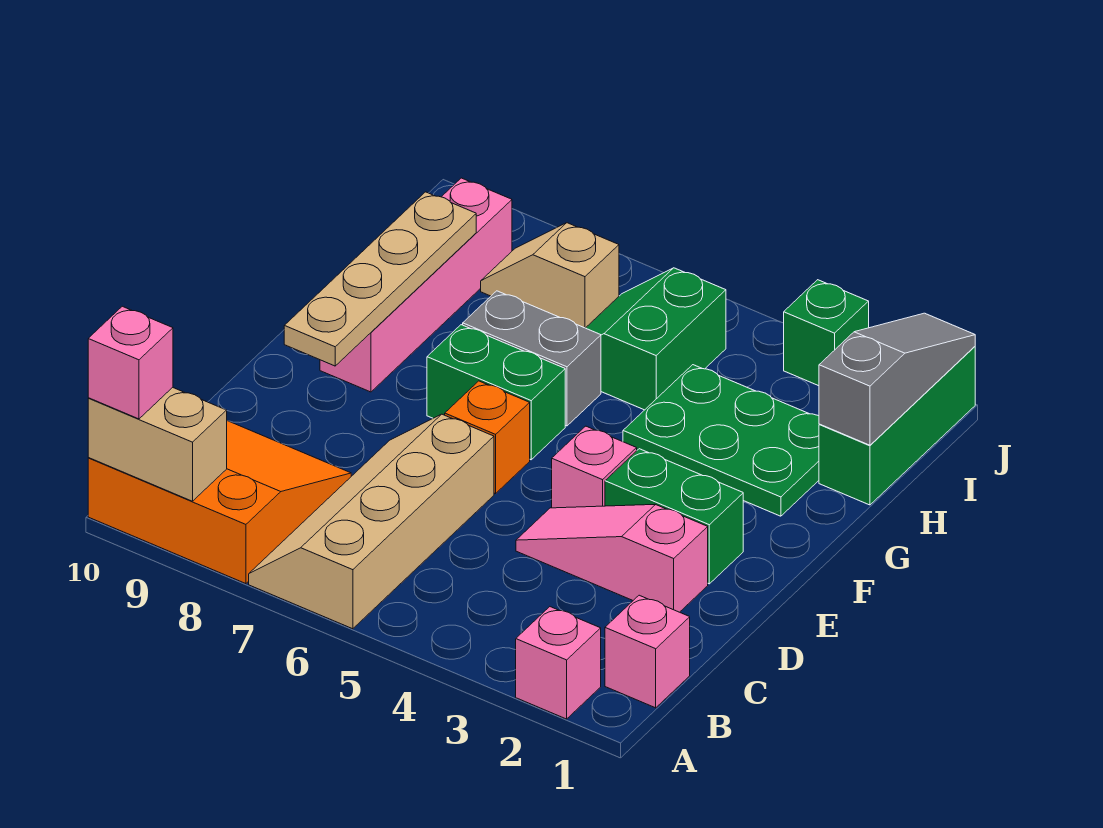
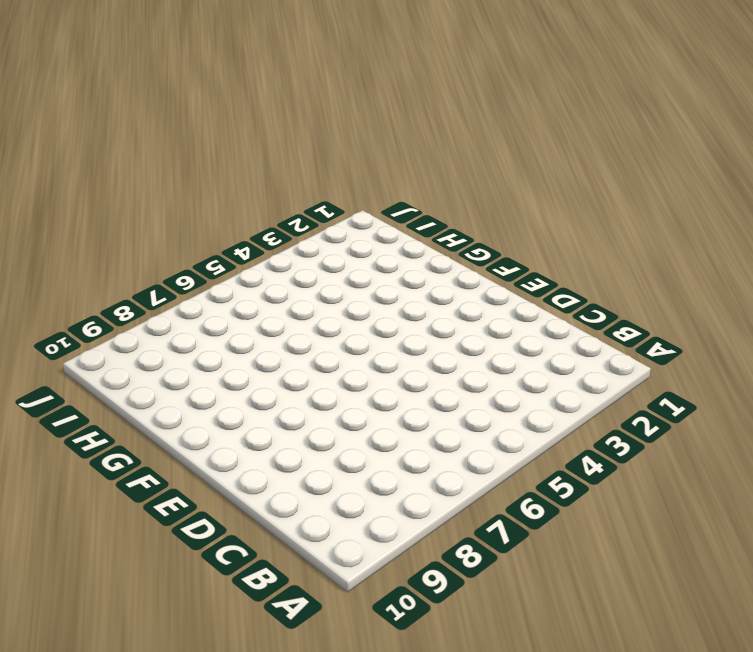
none -> pink 1x1 brick [516,607,601,719]
none -> tan 2x4 slope [249,414,494,629]
none -> orange 3x3 slope [88,421,351,584]

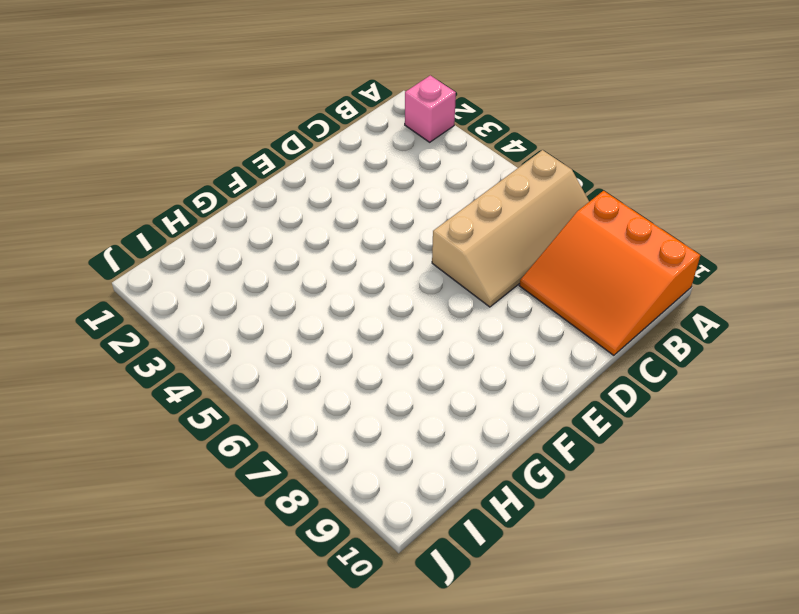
none -> pink 1x1 brick [605,595,690,708]
none -> pink 1x3 slope [516,504,708,612]
none -> green 1x2 brick [605,449,743,584]

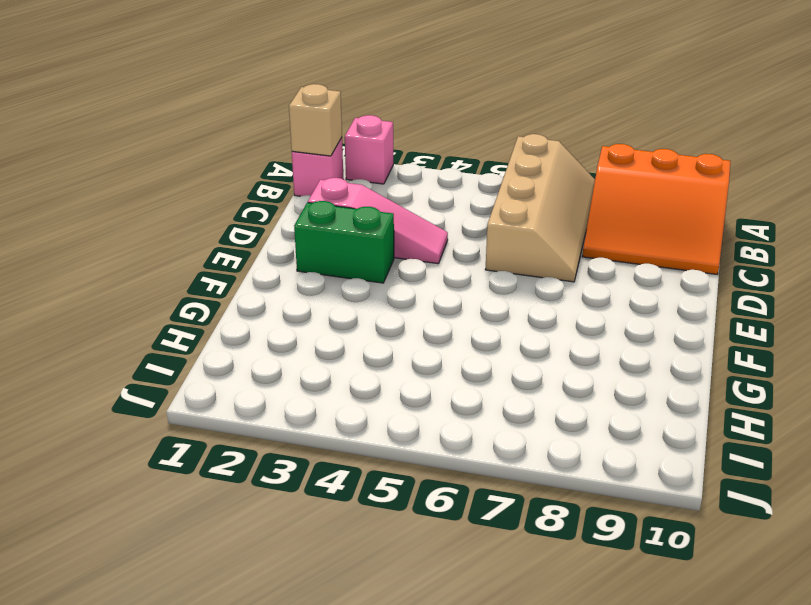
tan 1x1 brick [289,84,342,156] -> none
none -> pink 1x1 brick [552,426,637,508]
none -> orange 1x1 brick [445,381,530,494]
none -> green 1x2 brick [427,325,565,460]

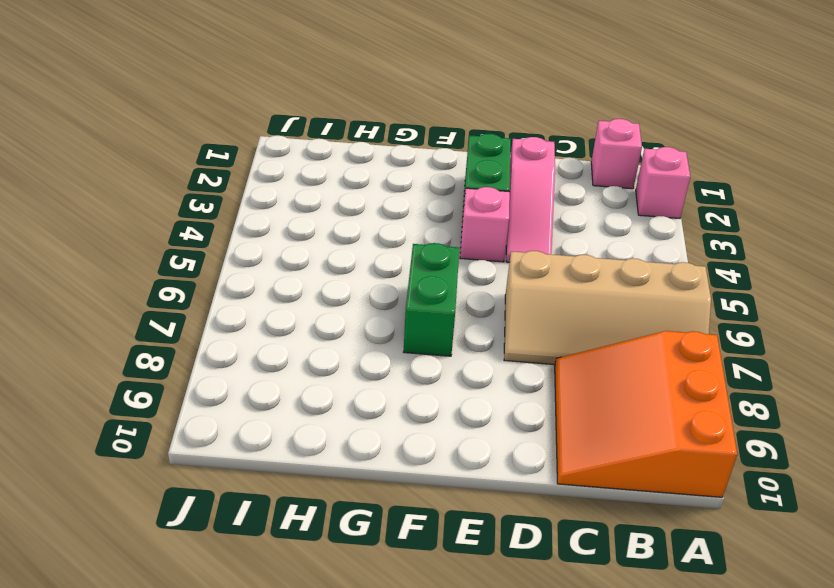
none -> orange 1x1 brick [445,381,530,494]
none -> pink 1x4 brick [320,178,512,392]
none -> green 2x3 plate [623,365,819,516]

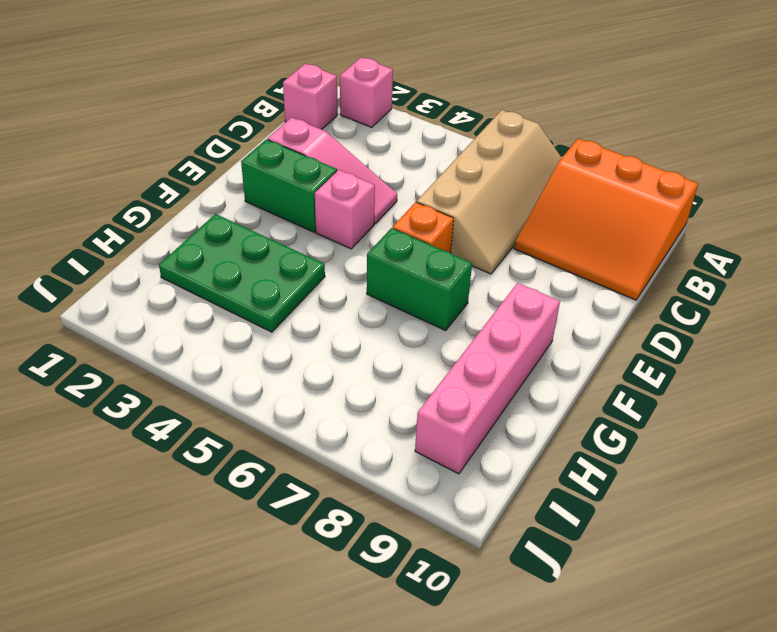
none -> grey 1x2 brick [463,291,601,426]
none -> green 1x3 brick [819,347,975,505]
none -> green 2x2 slope [586,268,726,410]

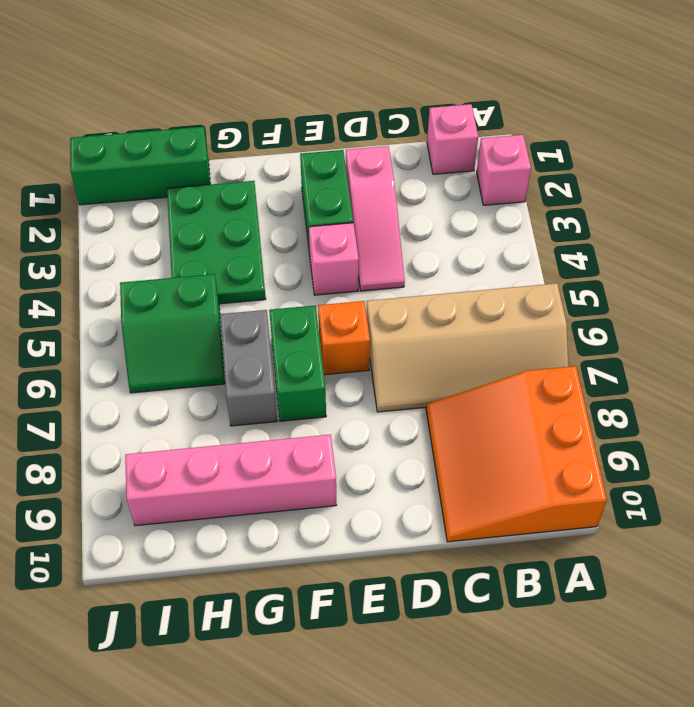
none -> tan 1x2 slope [481,223,619,328]
none -> green 1x1 brick [784,280,869,386]
none -> tan 1x2 brick [88,387,227,501]

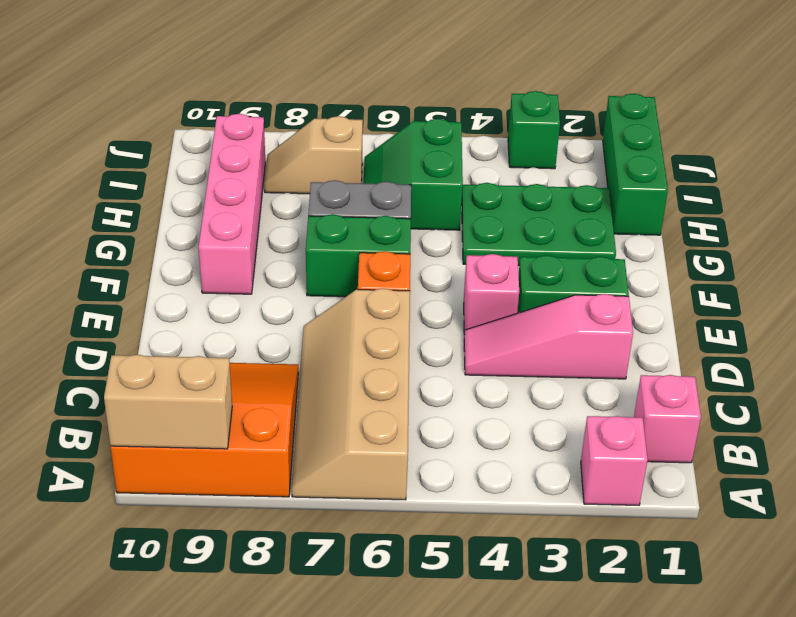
none -> tan 1x4 plate [284,192,476,366]
none -> grey 1x3 slope [819,313,975,445]
none -> pink 1x1 brick [88,306,173,419]

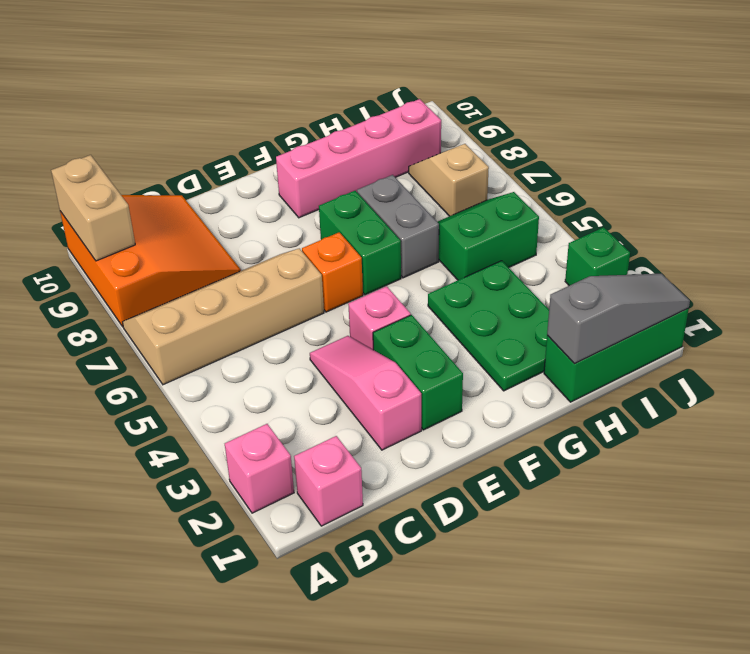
none -> tan 1x4 plate [284,192,476,366]
none -> pink 1x1 brick [88,306,173,419]

